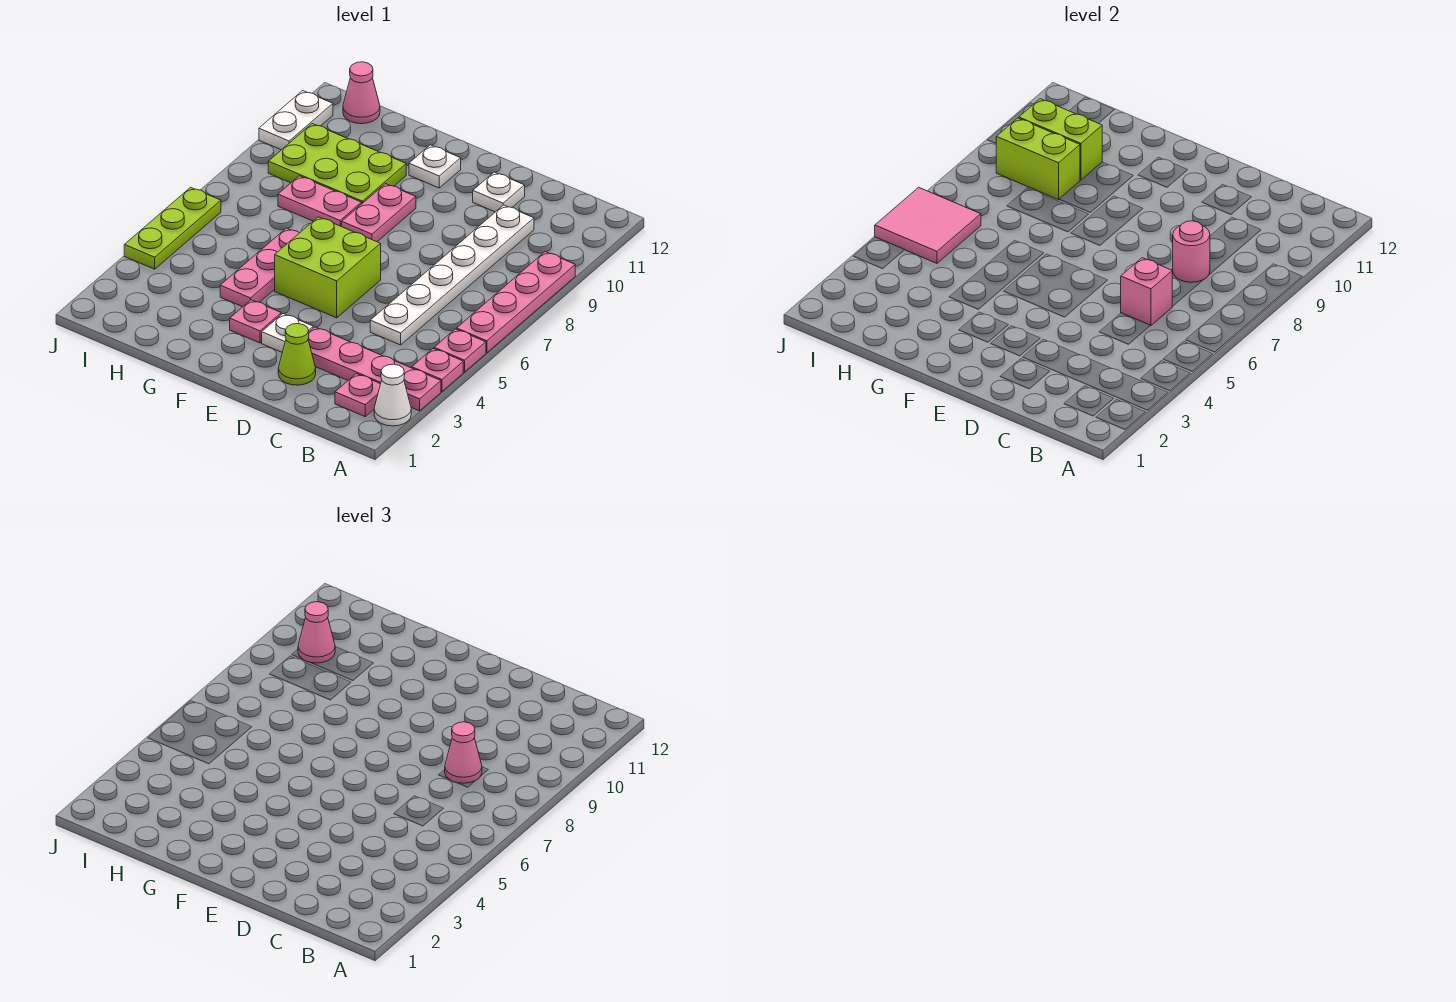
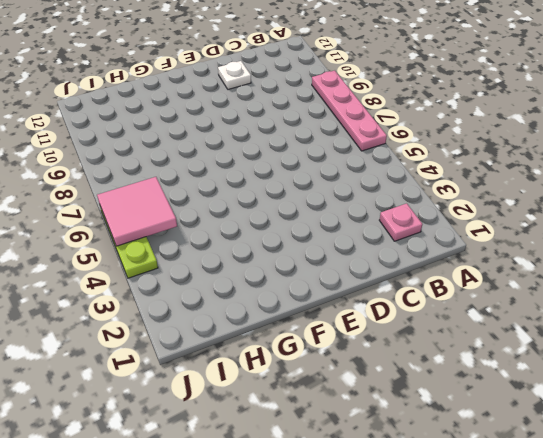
none -> white 1x1 cone [374,364,411,426]
none -> pink 1x4 plate [308,327,441,411]
none -> pink 1x1 plate [412,349,463,391]

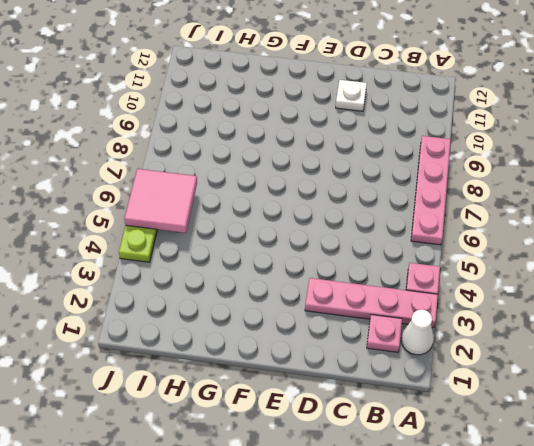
none -> pink 1x1 plate [434,329,486,372]
none -> white 1x6 plate [370,205,534,345]
none -> lime 1x1 cone [278,324,316,385]

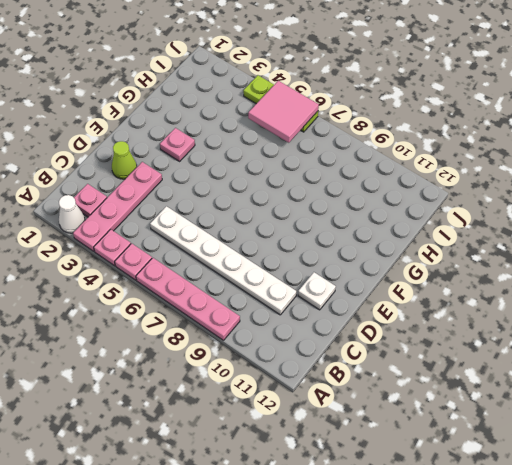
none -> white 1x1 plate [262,314,313,352]
none -> lime 2x2 brick [275,217,381,318]
none -> pink 1x2 plate [342,184,416,242]

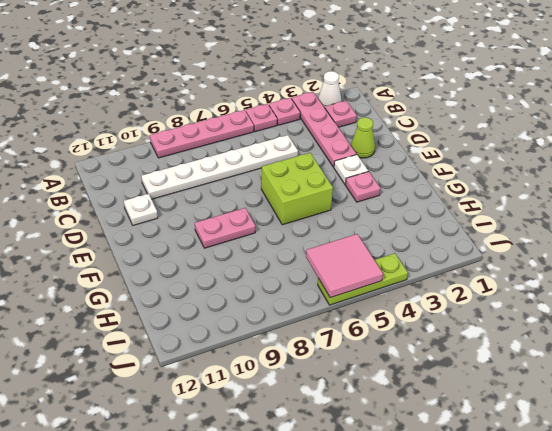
none -> white 1x1 plate [409,145,461,188]
none -> pink 1x3 plate [220,228,299,307]
none -> pink 1x2 plate [278,176,362,227]

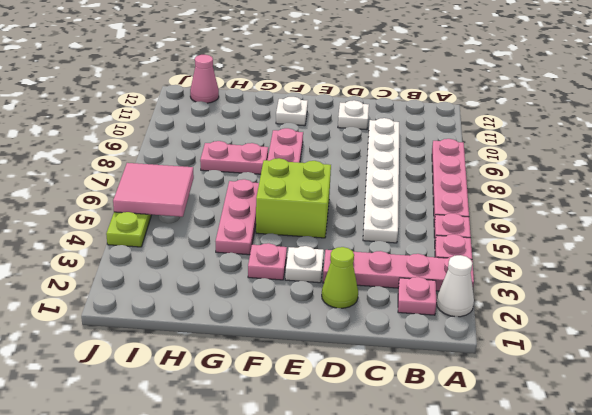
none -> lime 2x3 plate [268,124,406,203]
none -> white 1x2 plate [259,91,333,150]
none -> pink 1x1 brick [1121,258,1172,326]

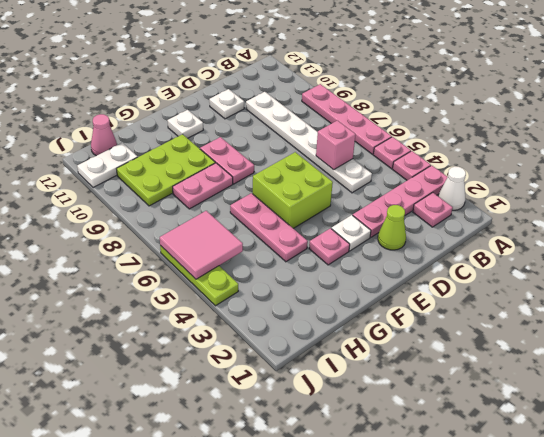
white 1x2 plate [77,143,137,188] -> white 1x2 plate turned to [259,91,333,150]
none -> pink 1x1 round brick [1173,221,1210,282]
none -> lime 1x2 brick [996,118,1080,200]
none -> lime 1x2 brick [1019,99,1102,180]

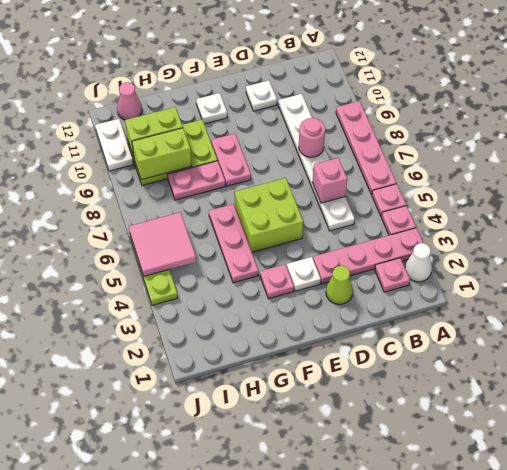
none -> pink 1x1 cone [445,722,482,783]
none -> pink 1x1 cone [298,602,335,663]

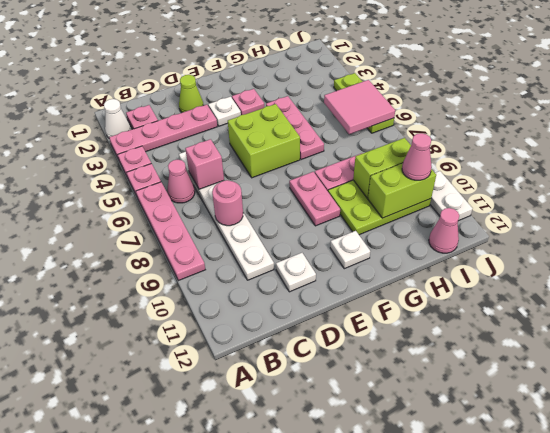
pink 1x1 cone [167,160,195,203] -> pink 1x1 cone moved to [445,722,482,783]

